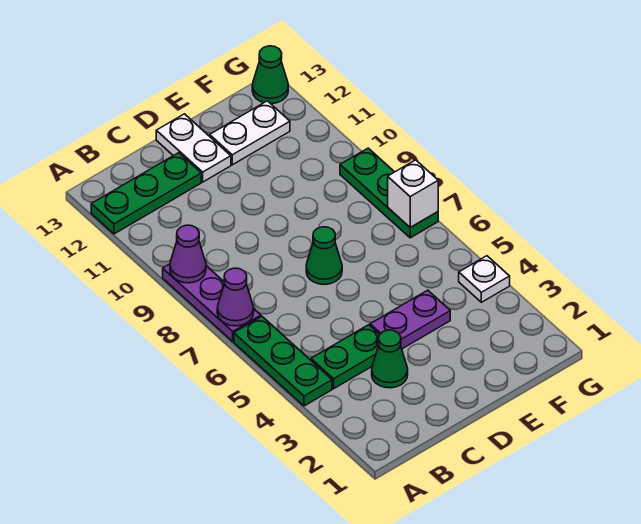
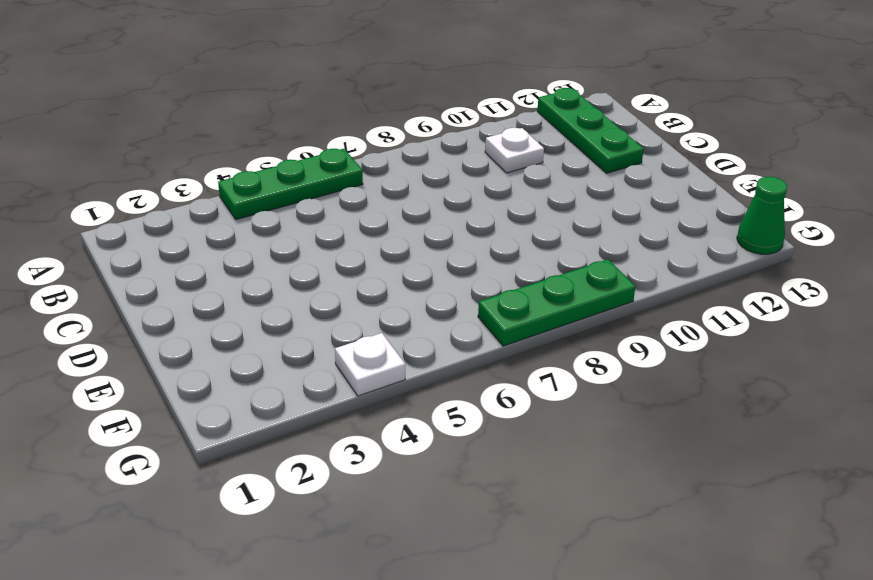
white 1x1 plate [485,128,544,173] -> none
none -> purple 1x3 plate [163,264,261,341]
none -> green 1x2 plate [311,325,380,389]
none -> green 1x1 cone [372,330,408,388]

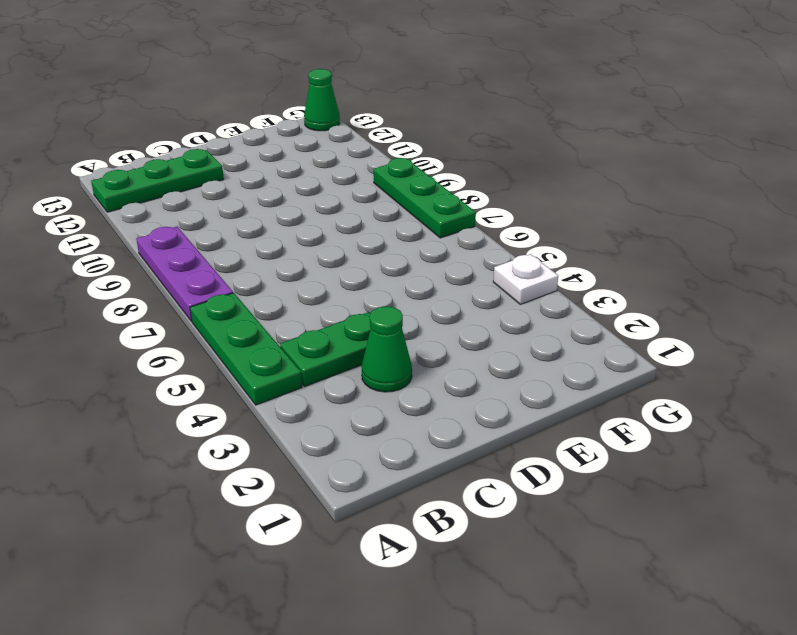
none -> purple 1x2 plate [370,290,450,349]
none -> green 1x1 cone [306,227,342,284]
none -> white 1x2 plate [156,114,231,182]

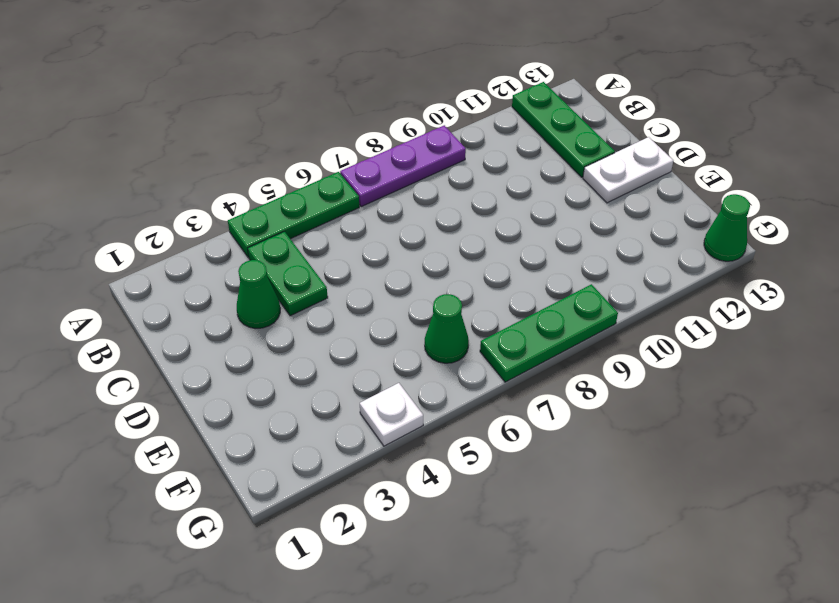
green 1x1 cone [425,294,469,363] -> green 1x1 cone moved to [306,227,342,284]
none -> purple 1x2 plate [370,290,450,349]
none -> white 1x2 plate [210,101,290,165]
none -> purple 1x1 cone [217,268,254,326]

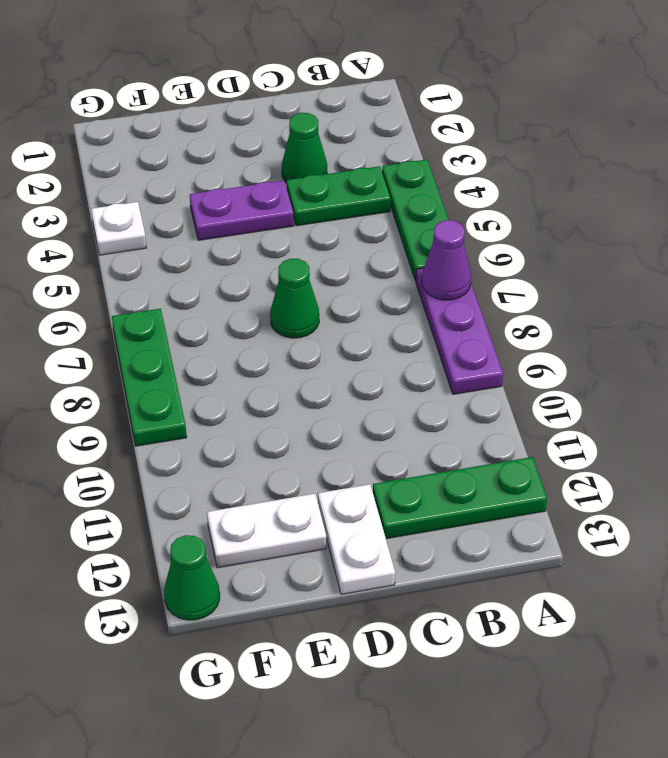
none -> purple 1x1 cone [170,225,206,283]
none -> white 1x1 brick [388,160,438,227]

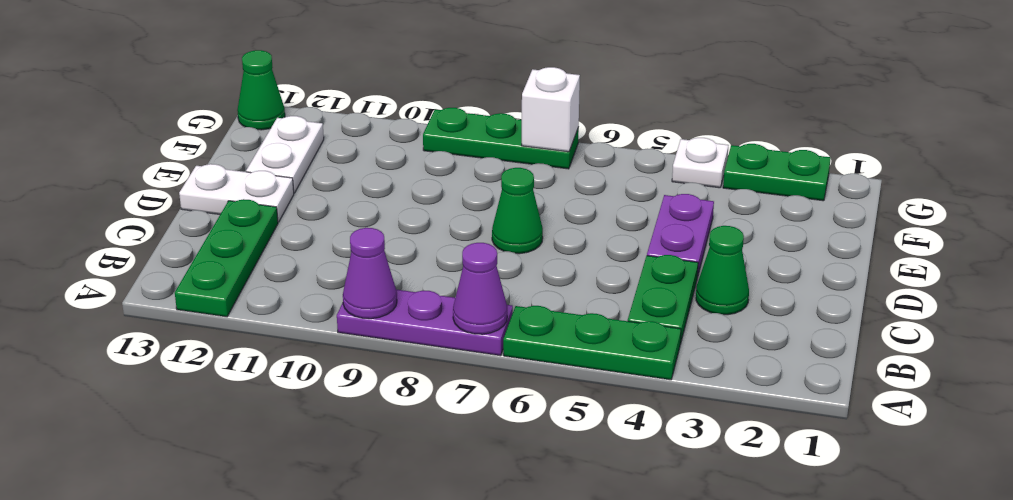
green 1x2 plate [723,144,831,201] -> none

